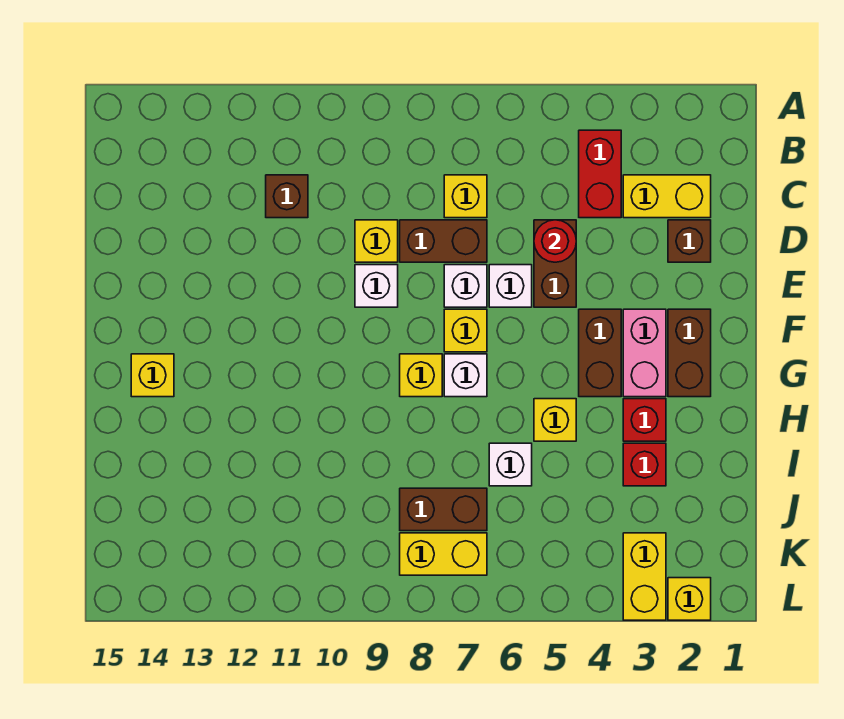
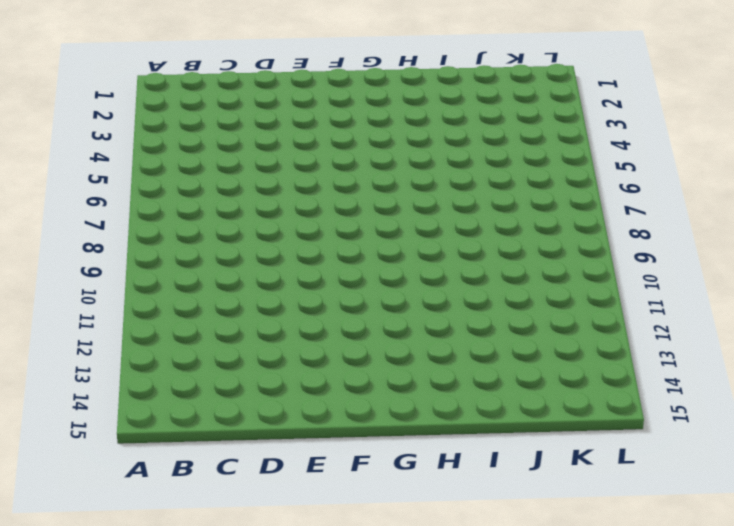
none -> red 1x2 brick [579,130,621,218]
none -> yellow 1x2 brick [623,175,711,218]
none -> yellow 1x1 brick [444,175,487,218]

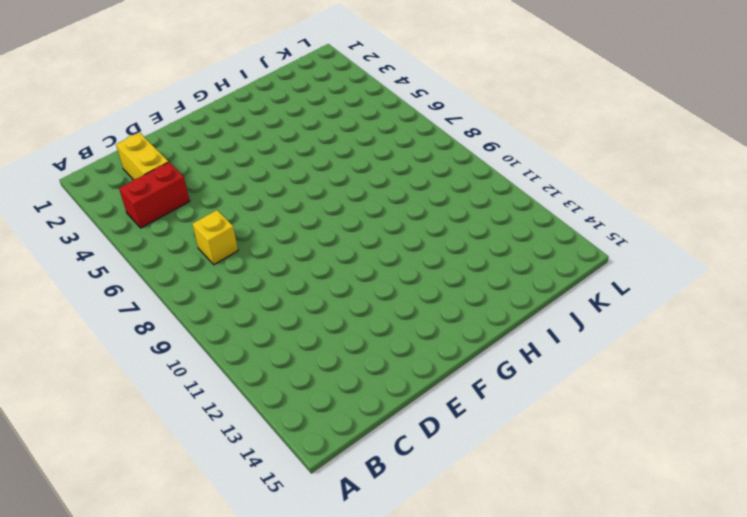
none -> brown 1x1 brick [266,175,308,218]
none -> brown 1x1 brick [668,220,711,262]
none -> brown 1x2 brick [534,220,576,307]

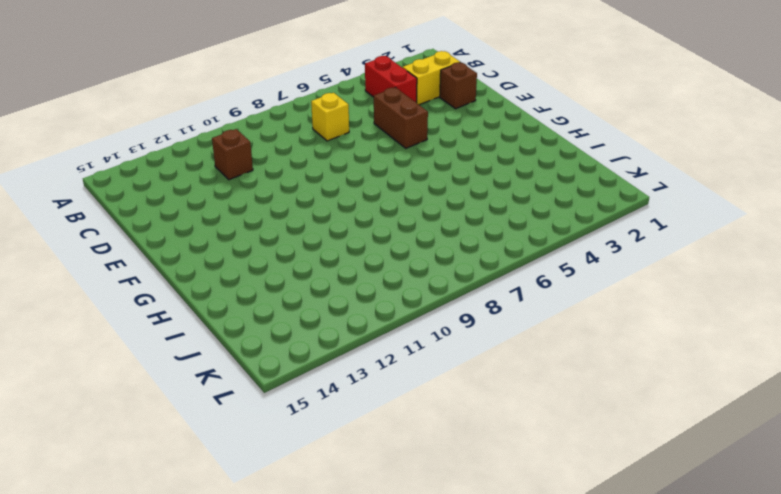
none -> brown 1x2 brick [400,220,487,262]
none -> yellow 1x1 brick [355,220,398,262]
none -> white 1x1 brick [489,265,532,307]

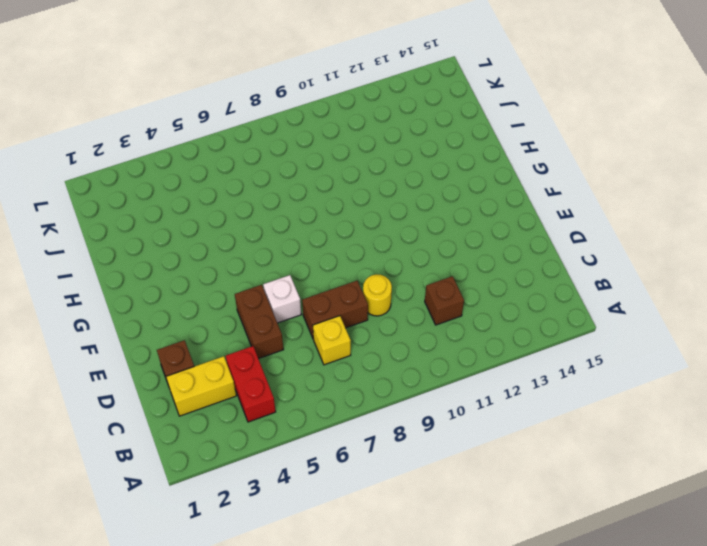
yellow 1x1 round brick [363,274,392,316] -> yellow 1x1 brick [355,220,398,262]
none -> white 1x1 brick [444,265,487,307]
none -> white 1x1 brick [355,265,398,307]
none -> brown 1x2 brick [668,309,711,397]

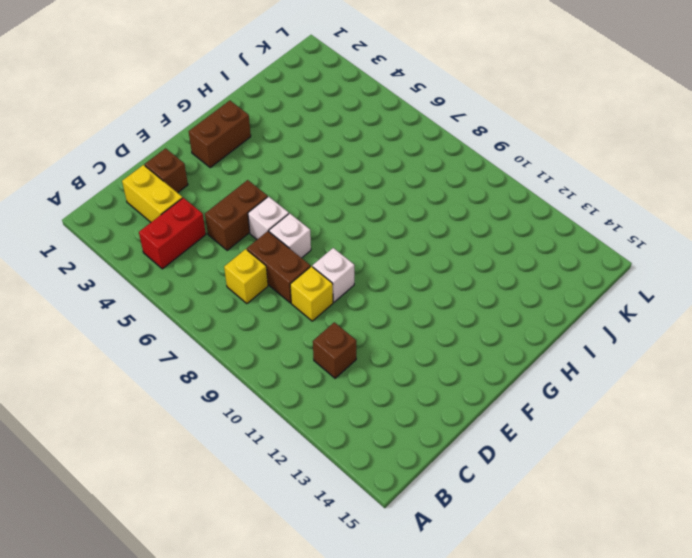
none -> pink 1x2 brick [623,309,666,397]
none -> brown 1x2 brick [579,309,621,397]
none -> yellow 1x1 brick [444,309,487,352]

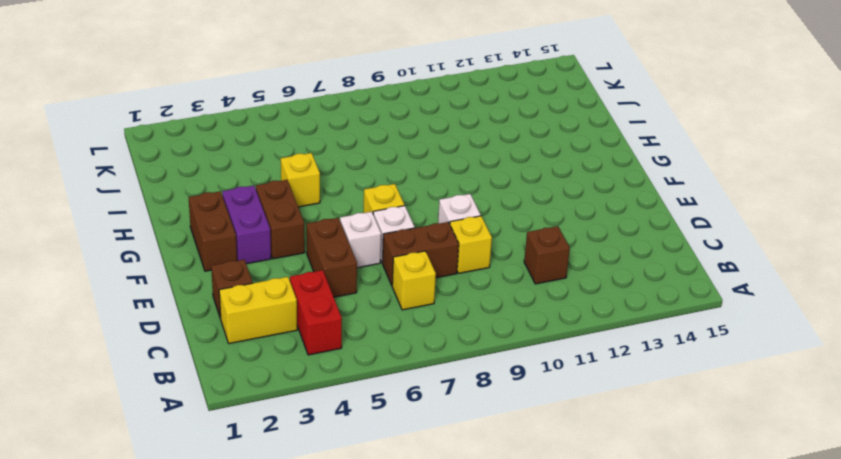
purple 1x2 brick [222,186,271,264] -> pink 1x2 brick [623,309,666,397]
none -> white 1x1 brick [444,354,487,397]
none -> yellow 1x1 brick [400,354,442,397]
none -> yellow 1x1 brick [131,354,174,397]

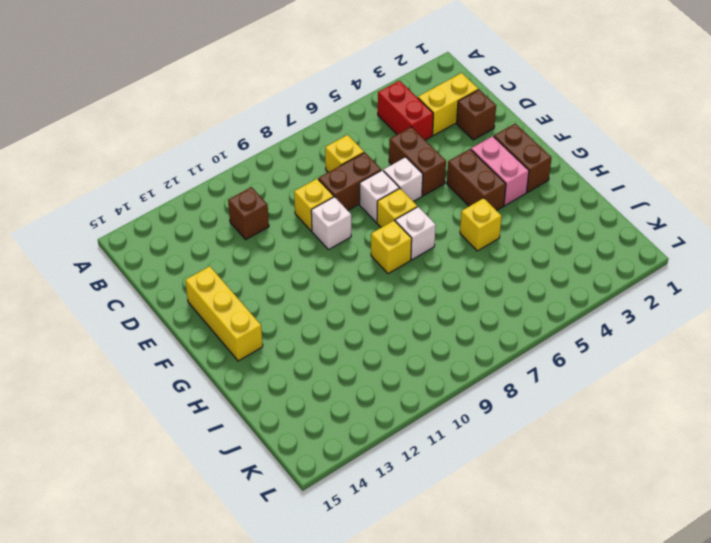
yellow 1x3 brick [185,266,263,361] -> yellow 1x1 brick [131,354,174,397]
none -> red 1x1 brick [623,399,666,441]
none -> red 1x1 brick [623,443,666,486]
none -> white 1x1 brick [489,443,532,486]

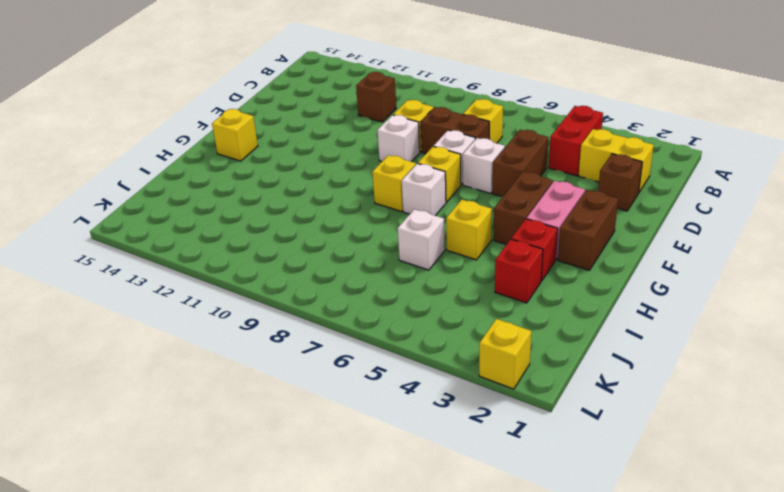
none -> brown 1x2 brick [400,488,487,531]
none -> yellow 1x2 brick [623,533,666,620]
none -> yellow 1x2 brick [400,533,487,575]

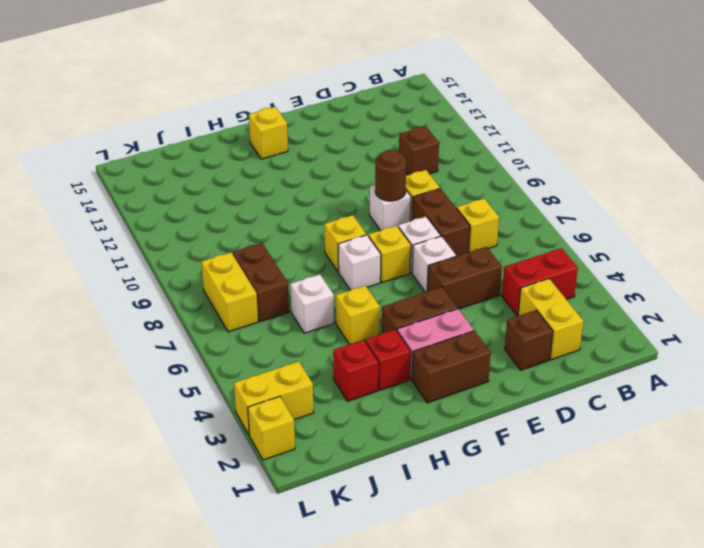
brown 1x1 round brick [375,150,406,201] -> none
none -> red 1x1 round brick [534,220,576,262]

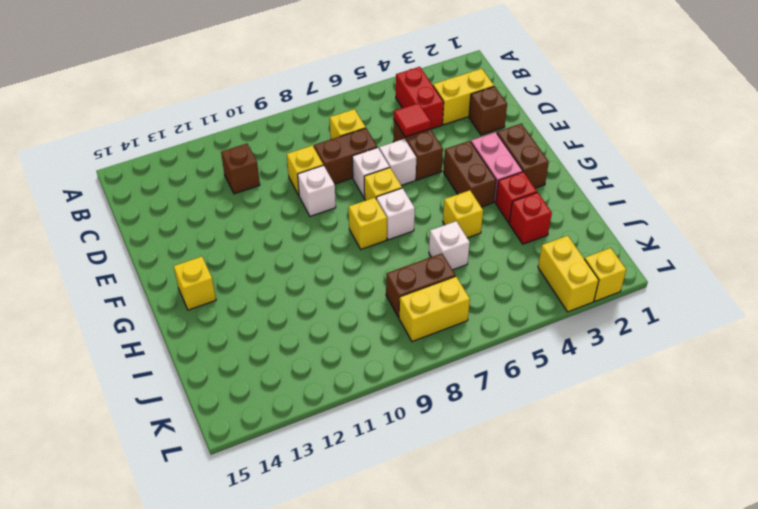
red 1x1 tile [394,103,431,137] -> red 1x1 round brick [534,220,576,262]

